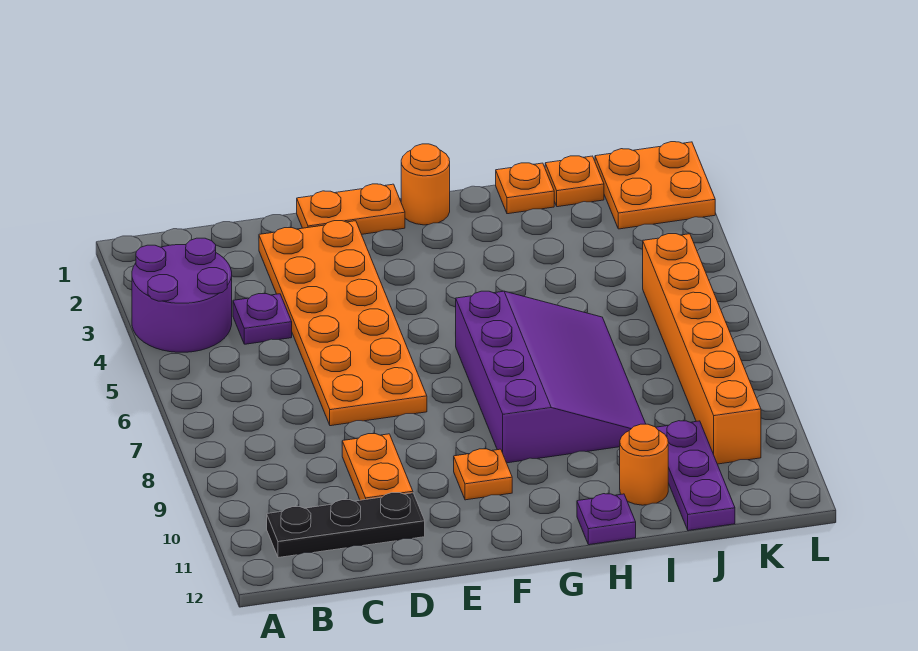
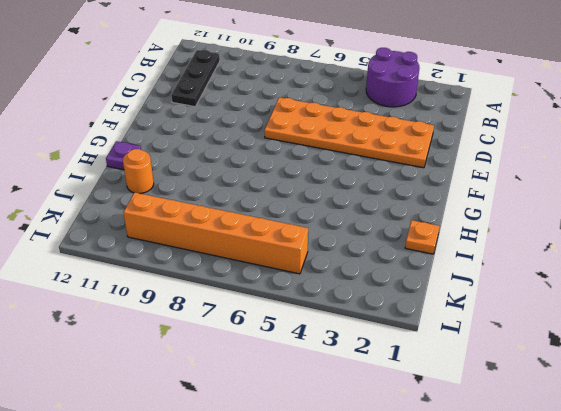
none -> purple 1x1 plate [233,294,292,344]
none -> orange 1x2 plate [342,434,413,500]
none -> orange 1x2 plate [297,184,405,234]

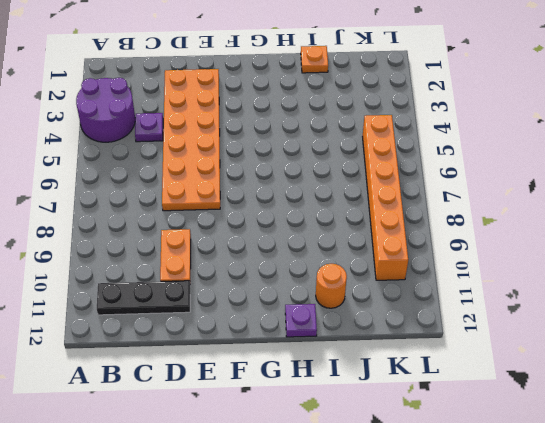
none -> orange 1x2 plate [297,184,405,234]
none -> orange 1x1 plate [454,449,512,500]
none -> orange 1x1 round brick [401,144,450,225]

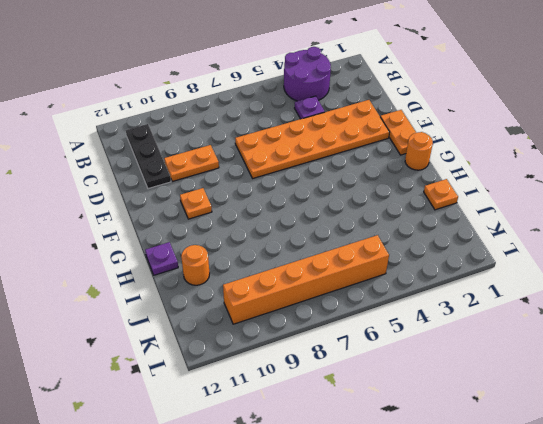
none -> purple 3x4 slope [456,291,646,463]
none -> orange 1x1 plate [545,156,604,207]
none -> purple 1x3 plate [656,421,735,531]

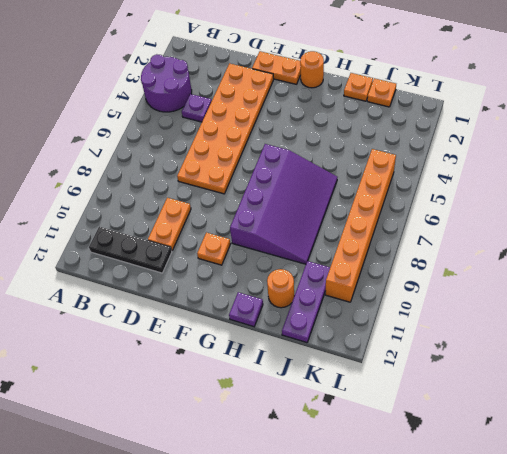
none -> orange 2x2 plate [595,142,715,229]

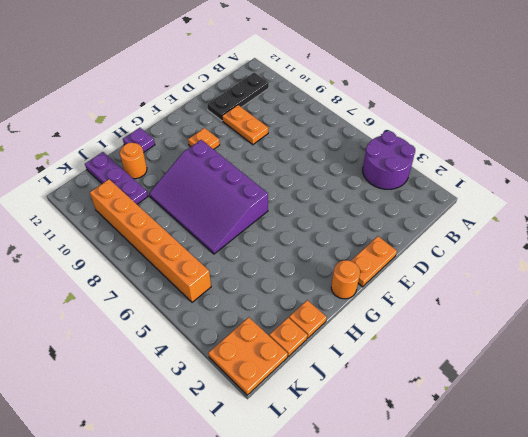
none -> purple 1x1 plate [233,294,292,344]
none -> orange 2x6 plate [259,221,427,426]

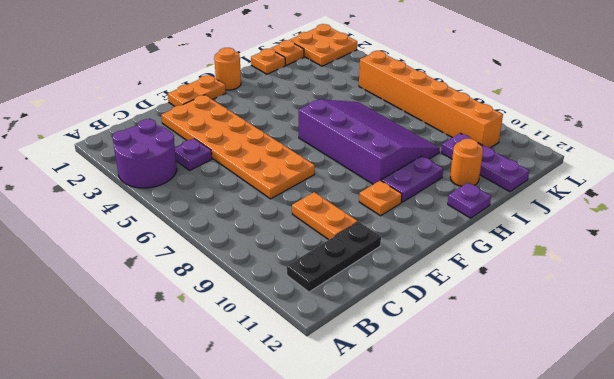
purple 1x2 plate [381,156,443,202] -> none

